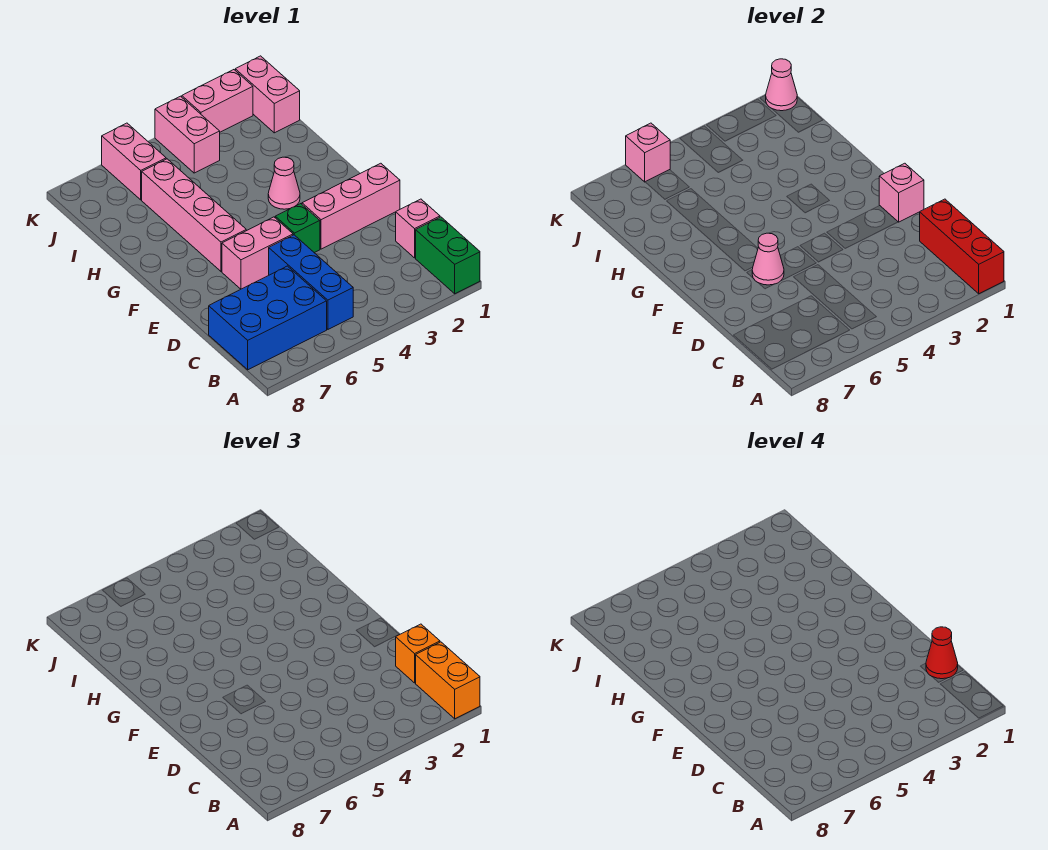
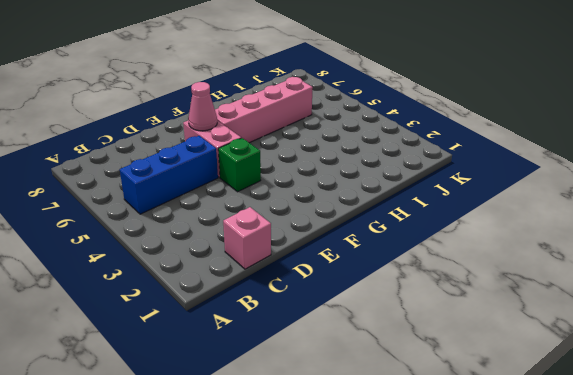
none -> green 1x2 brick [416,217,480,294]
none -> blue 2x3 brick [209,266,327,370]
none -> pink 1x3 brick [302,163,400,249]

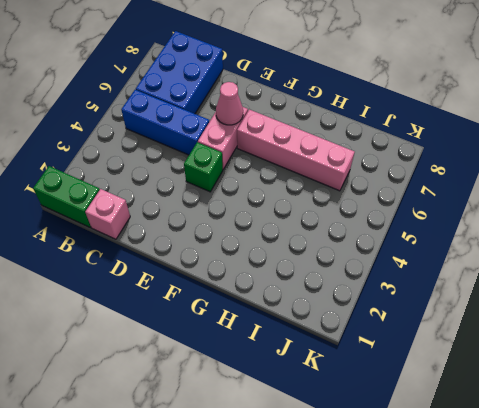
none -> pink 1x3 brick [302,163,400,249]
none -> pink 1x1 cone [268,157,300,209]
none -> pink 1x2 brick [235,56,300,133]

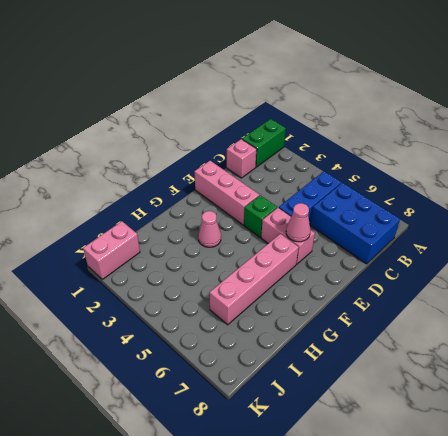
none -> pink 1x2 brick [155,96,220,173]
none -> pink 1x2 brick [102,123,166,200]
none -> pink 1x2 brick [182,70,253,132]

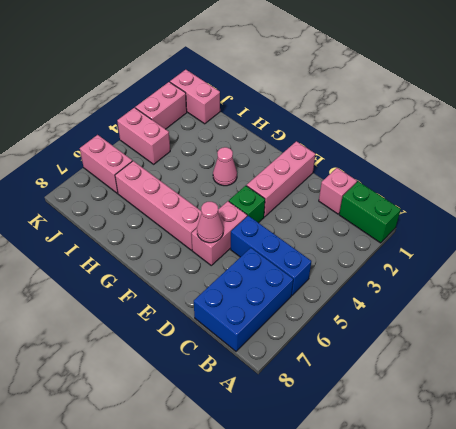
none -> red 1x3 brick [920,199,1004,294]
none -> pink 1x1 brick [879,163,924,222]
none -> pink 1x1 cone [766,59,797,111]

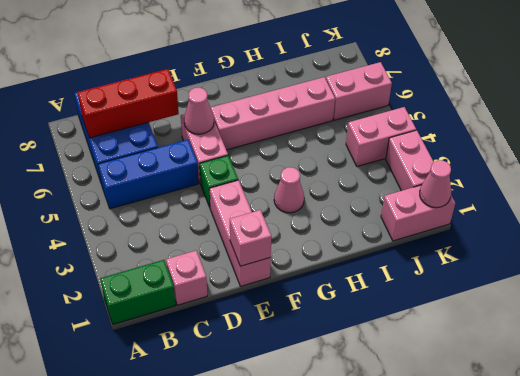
red 1x3 brick [78,69,179,138] -> red 1x3 brick moved to [920,199,1004,294]
none -> pink 1x1 brick [626,123,670,182]
none -> orange 1x2 brick [416,642,480,719]
none -> orange 1x1 brick [396,624,440,683]

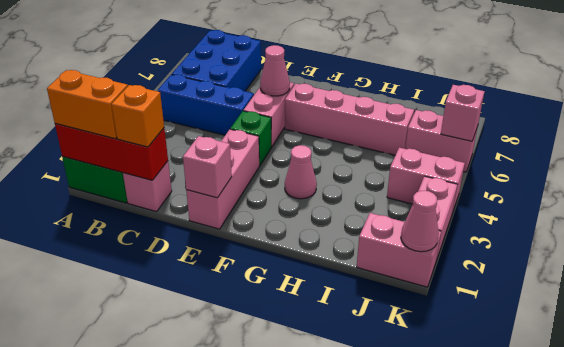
none -> red 1x1 cone [926,627,958,679]

